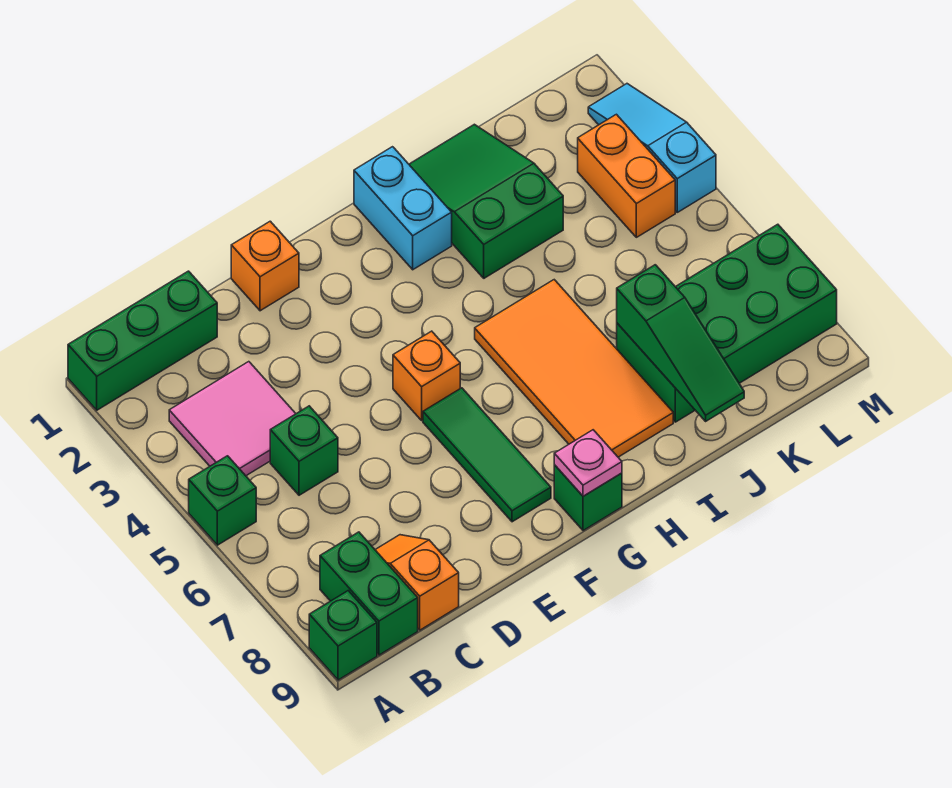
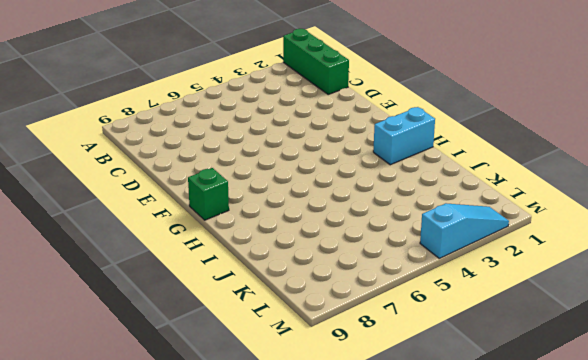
none -> green 1x1 brick [189,456,256,545]
none -> green 1x1 brick [309,591,377,680]
none -> pink 2x2 tile [169,362,296,476]

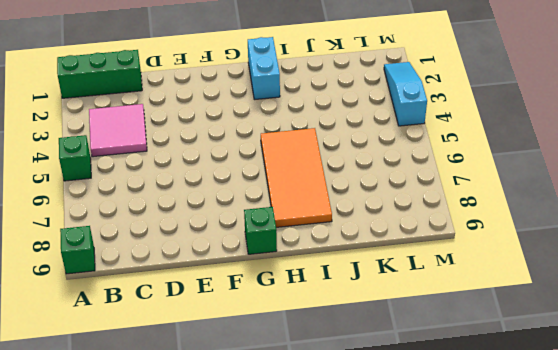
none -> green 1x2 brick [320,532,418,655]
none -> green 1x1 brick [270,406,338,495]
none -> orange 1x2 slope [375,535,459,630]

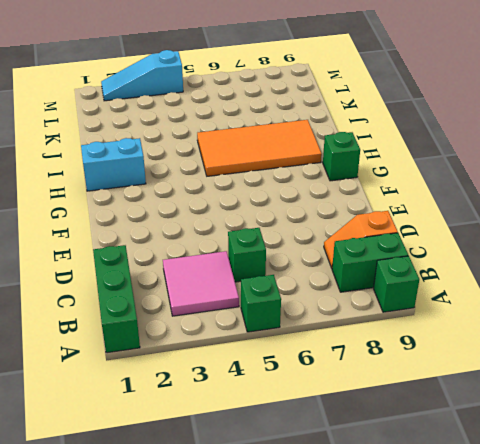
none -> orange 1x1 brick [231,221,299,311]
none -> orange 1x1 brick [393,331,460,420]
none -> green 1x3 tile [423,388,551,522]

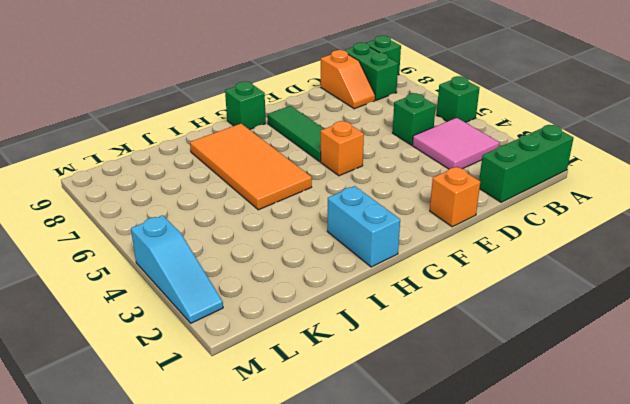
none -> green 2x3 slope [409,124,563,278]
none -> green 2x4 brick [617,224,837,422]
none -> orange 1x2 brick [578,114,675,237]

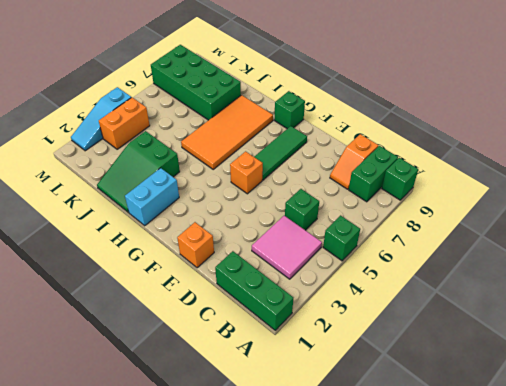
none -> pink 1x1 plate [554,430,622,496]
none -> green 1x3 slope [617,265,744,421]

